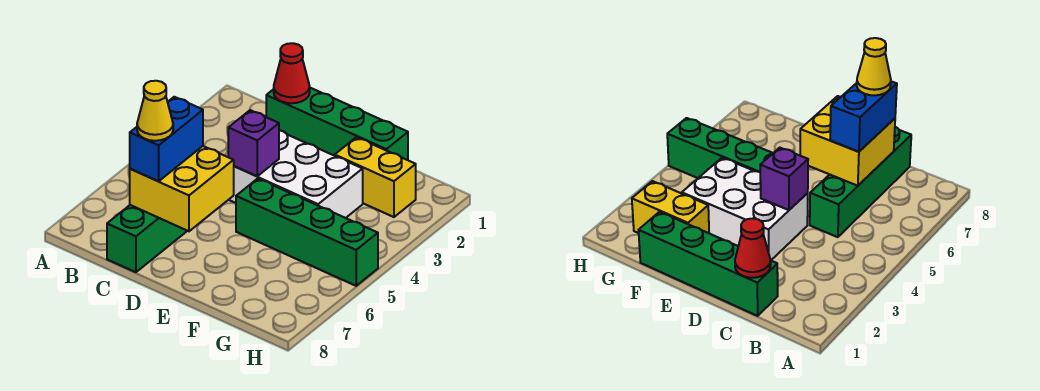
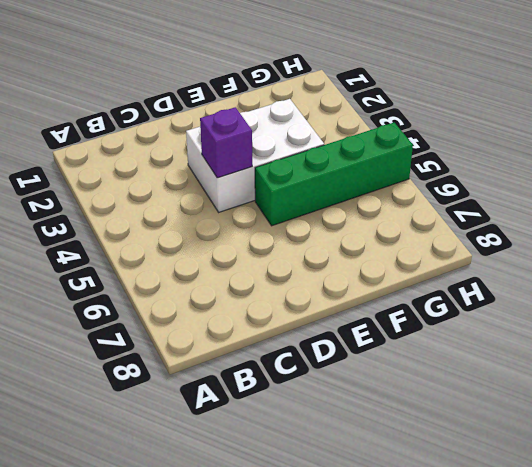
none -> green 1x4 brick [266,88,408,160]
none -> green 1x4 brick [107,205,187,272]

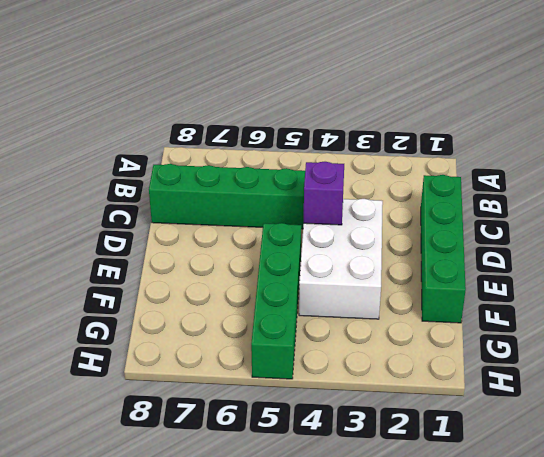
none -> yellow 1x2 brick [335,137,416,217]
none -> red 1x1 cone [274,43,310,103]

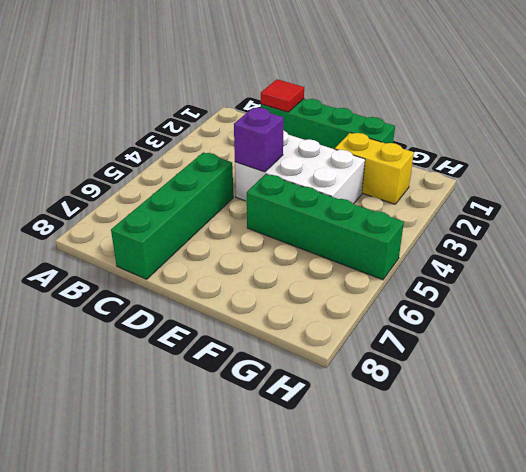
red 1x1 tile [261,79,304,112] -> red 1x1 cone [274,43,310,103]
none -> yellow 2x2 brick [130,146,234,231]
none -> blue 1x2 brick [130,97,203,181]

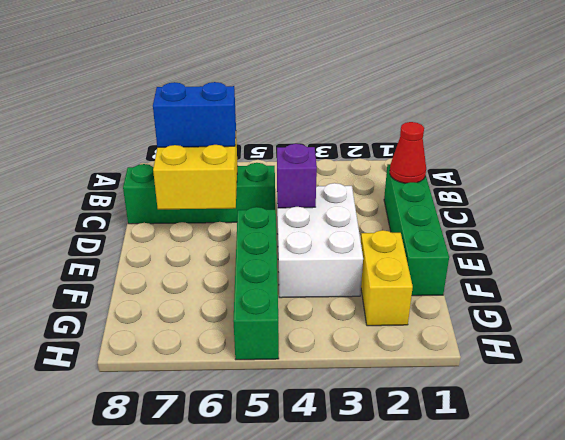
none -> yellow 1x1 cone [137,81,173,141]

